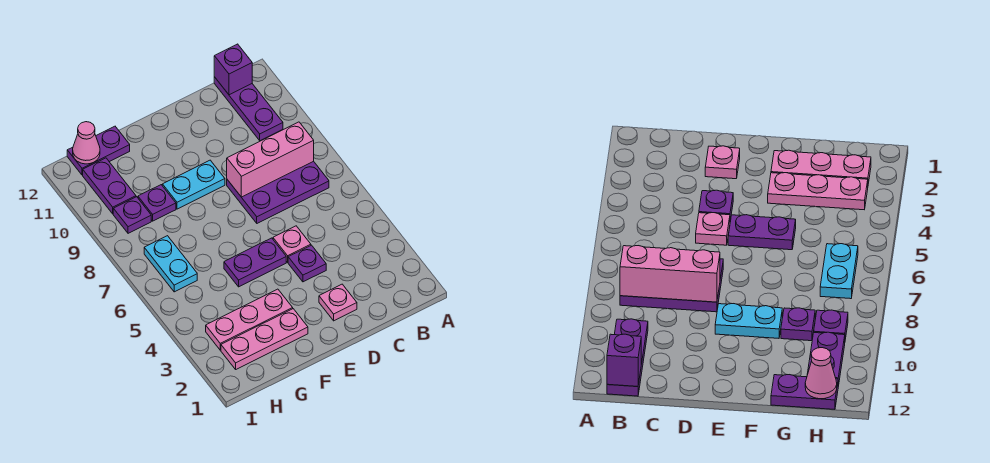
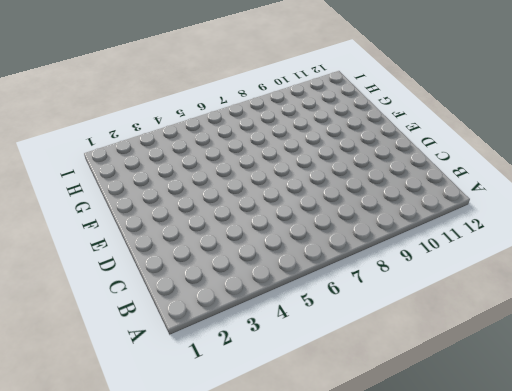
none -> purple 2x3 plate [227,161,329,223]
none -> purple 1x3 plate [214,77,283,141]
none -> pink 1x1 plate [319,284,357,321]

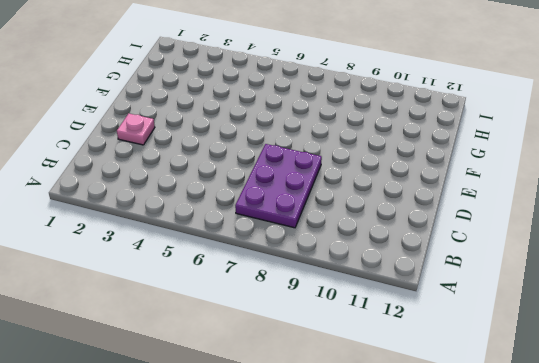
none -> purple 1x3 plate [214,77,283,141]
none -> purple 1x1 plate [288,245,326,282]
none -> pink 1x1 plate [273,226,311,262]

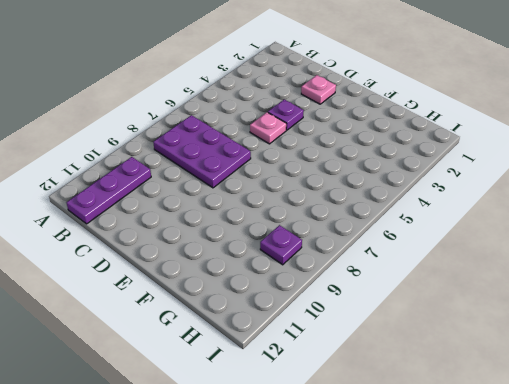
none -> purple 1x2 plate [224,238,286,287]
none -> cyan 1x2 plate [162,160,225,209]
none -> pink 1x3 plate [221,309,308,369]

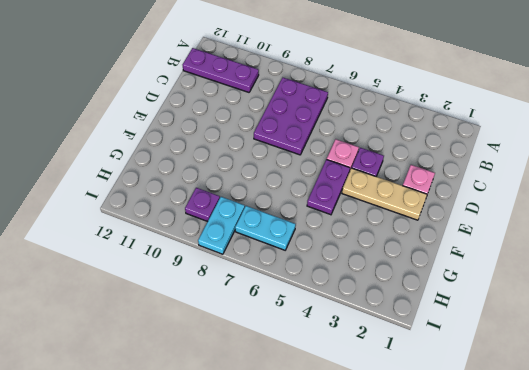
tan 1x3 plate [342,168,427,220] -> none
cyan 1x2 plate [198,197,245,254] -> cyan 1x2 plate moved to [162,160,225,209]
none -> pink 1x3 plate [221,309,308,369]
none -> pink 1x3 plate [206,289,293,350]
none -> purple 1x1 plate [138,185,176,221]

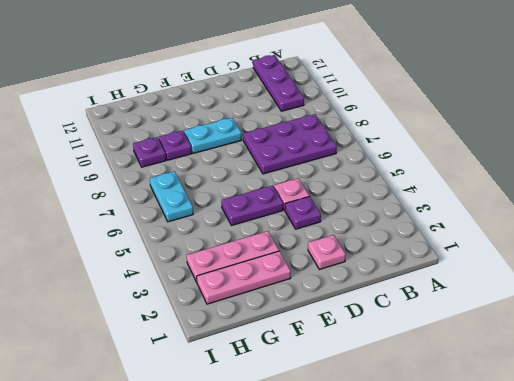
none -> purple 1x2 plate [67,126,130,175]
none -> purple 1x2 plate [83,158,136,214]
none -> pink 1x3 brick [227,122,314,197]

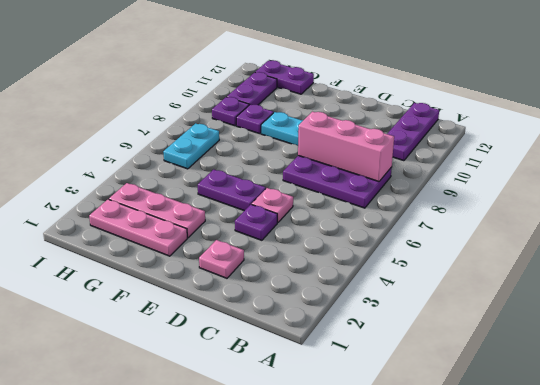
none -> purple 1x1 brick [214,44,252,95]
none -> pink 1x1 cone [73,122,100,164]

